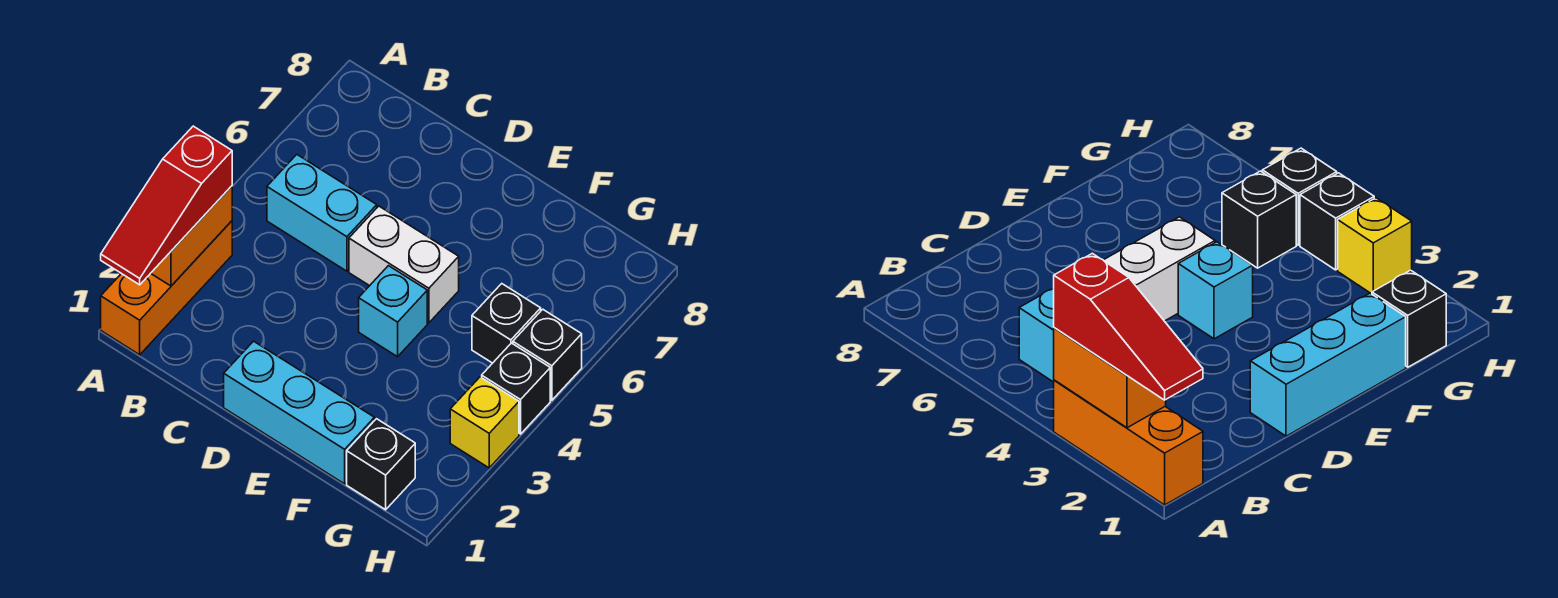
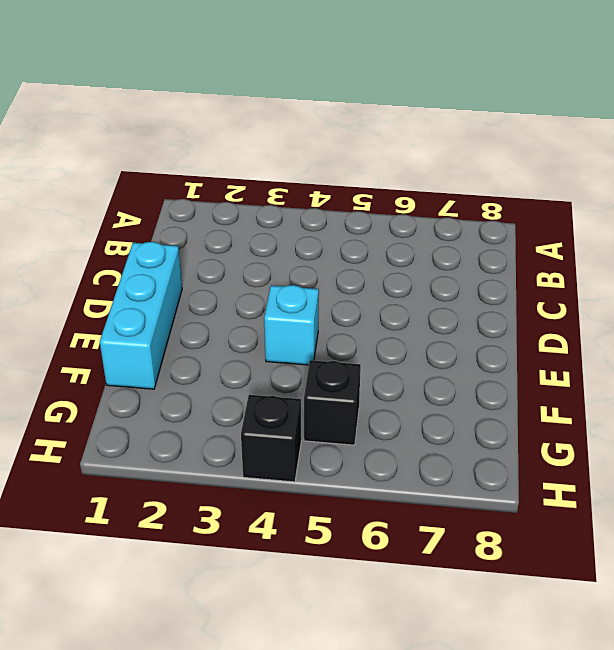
none -> orange 1x3 brick [101,221,232,355]
none -> cyan 1x2 brick [267,155,377,271]
none -> white 1x2 brick [349,206,459,323]

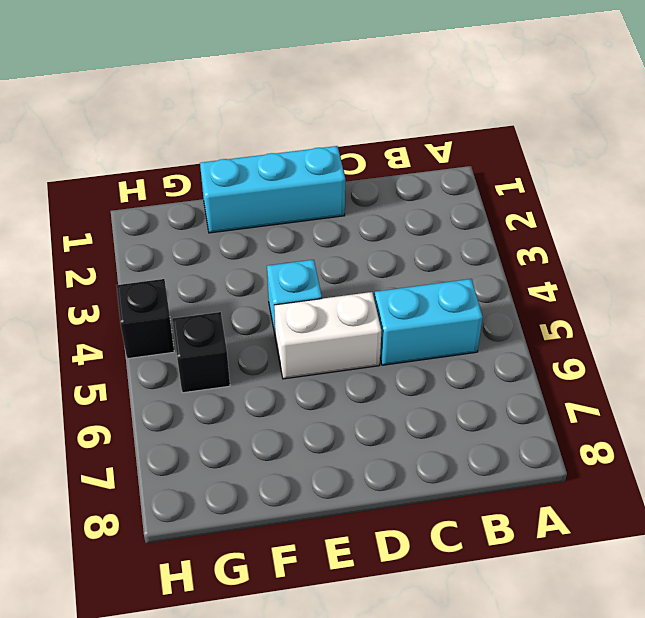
none -> orange 1x3 brick [101,221,232,355]
none -> black 1x1 brick [347,419,415,510]
none -> yellow 1x1 brick [450,377,519,468]

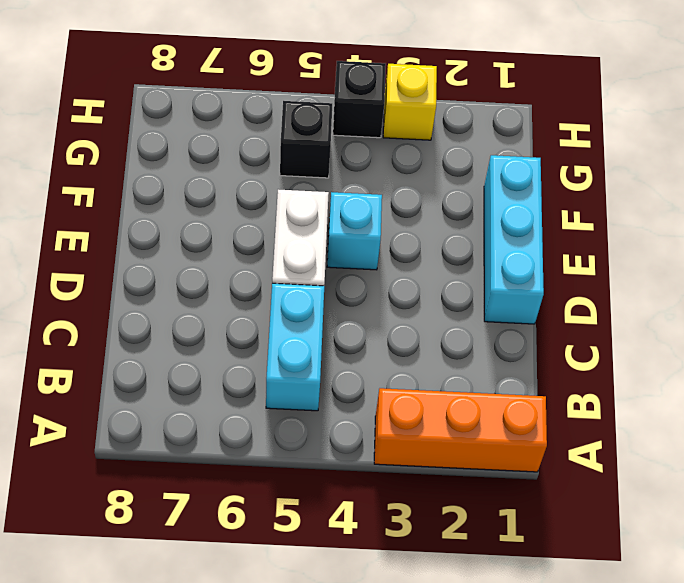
none -> black 1x1 brick [347,419,415,510]
none -> black 1x1 brick [513,309,582,400]
none -> orange 1x2 brick [151,186,232,286]

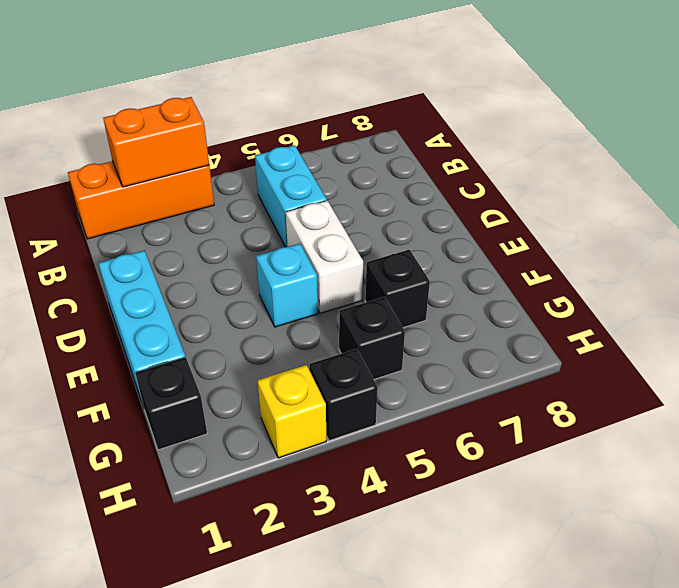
black 1x1 brick [365,250,430,328] -> black 1x1 brick moved to [513,309,582,400]
none -> red 1x3 slope [101,126,232,285]

